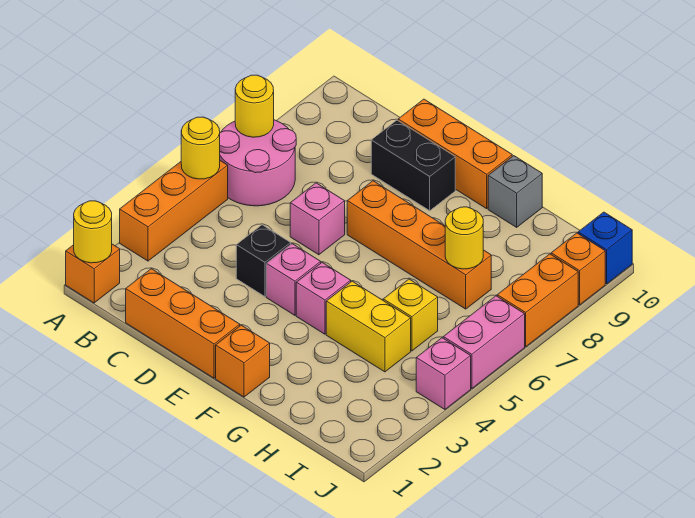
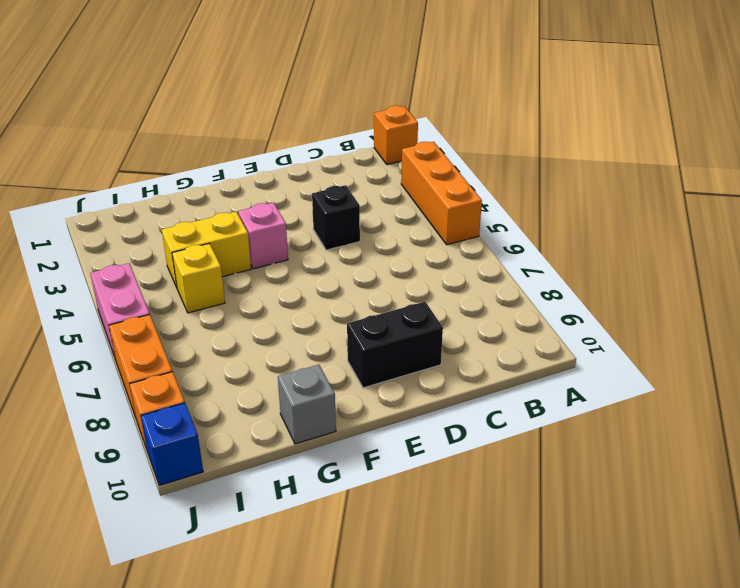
none -> pink 2x2 round brick [220,120,296,206]
none -> orange 1x3 brick [126,269,240,378]
none -> pink 1x1 brick [290,183,345,255]

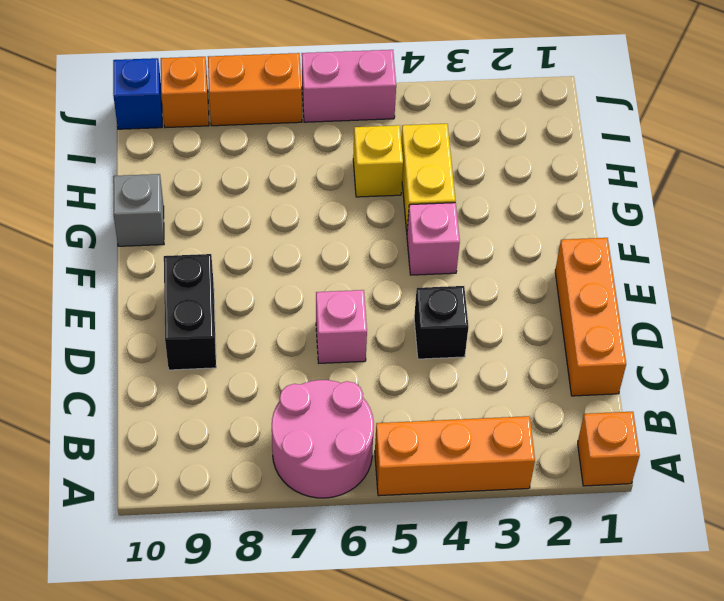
none -> orange 1x3 brick [398,99,512,208]
none -> pink 1x1 brick [266,244,321,315]
none -> orange 1x4 brick [347,181,491,309]

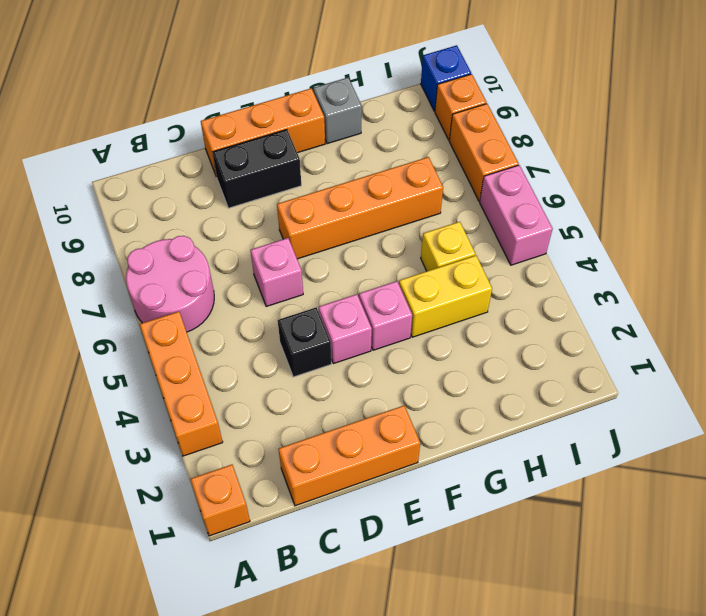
none -> orange 1x1 brick [216,325,270,397]
none -> pink 1x1 brick [416,338,471,409]
none -> yellow 1x1 round brick [74,201,112,263]

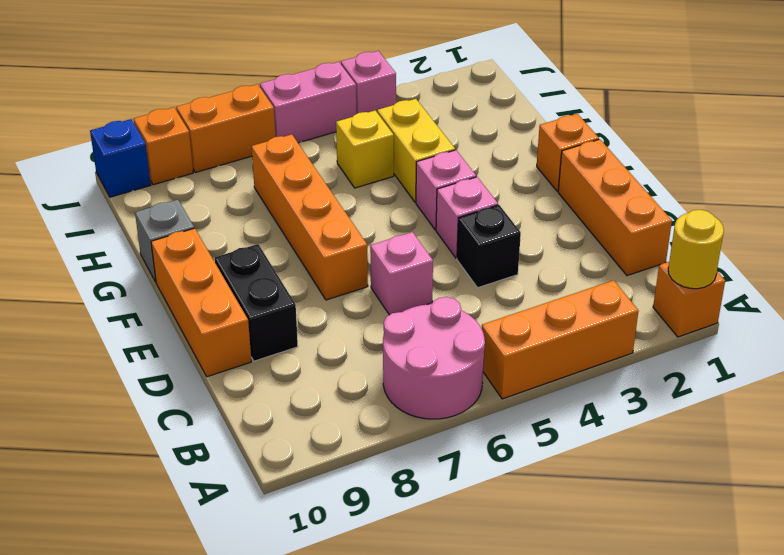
none -> yellow 1x1 round brick [181,117,220,179]
none -> yellow 1x1 round brick [235,75,274,137]
none -> yellow 1x1 round brick [445,207,483,269]

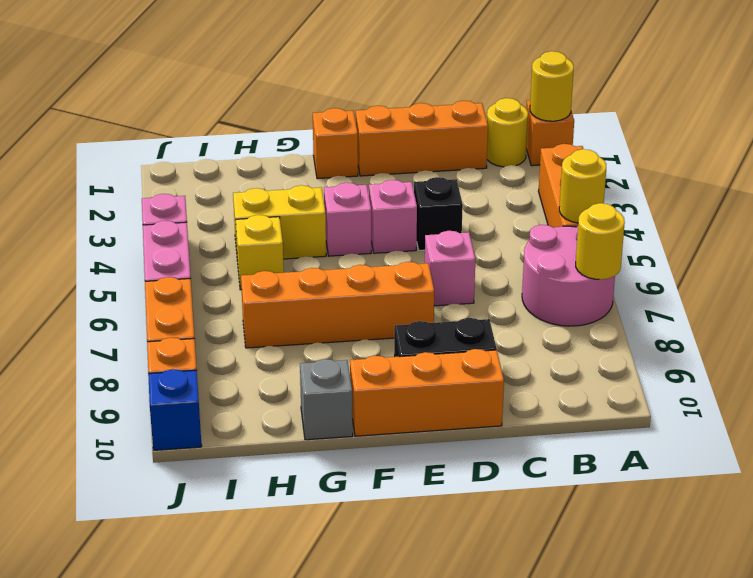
yellow 1x1 round brick [487,98,528,167] -> yellow 1x1 round brick moved to [445,207,483,269]

